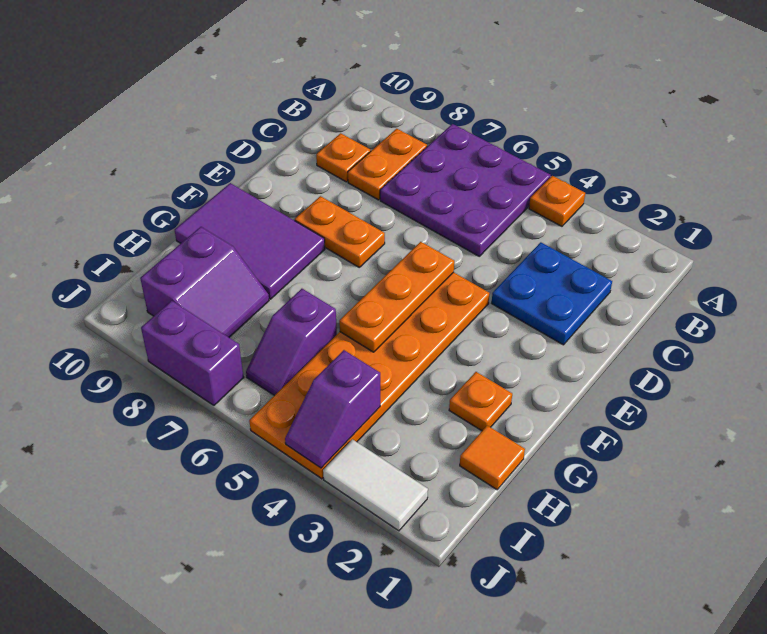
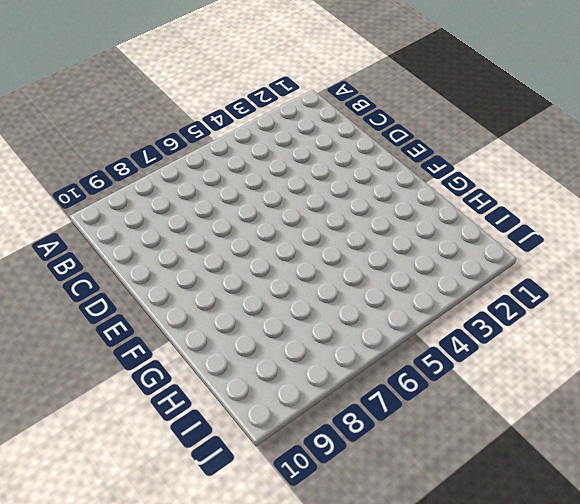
none -> orange 1x1 plate [529,176,585,226]
none -> purple 3x3 plate [380,124,550,256]
none -> orange 1x2 plate [348,129,427,200]

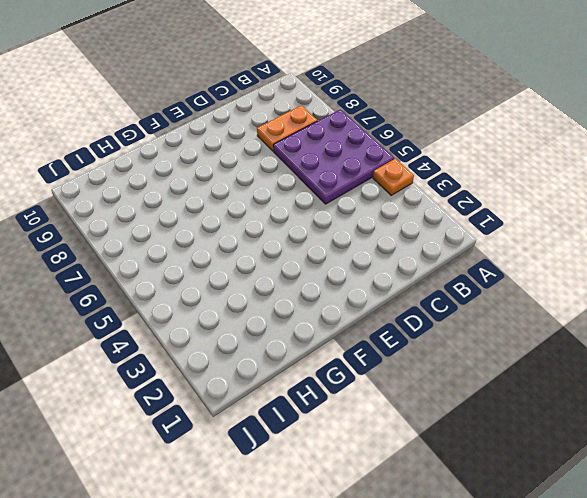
none -> blue 2x2 plate [492,242,612,345]
none -> orange 1x1 plate [316,133,371,182]
none -> orange 2x6 plate [249,272,489,479]

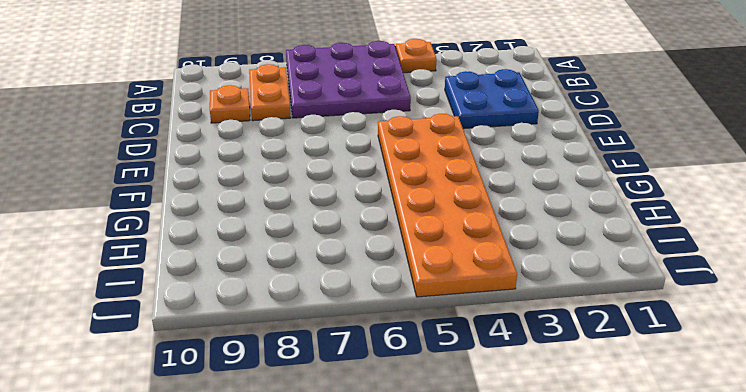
none -> orange 1x2 plate [295,196,385,267]
none -> purple 2x3 tile [175,183,325,299]
none -> orange 1x1 plate [449,372,512,431]

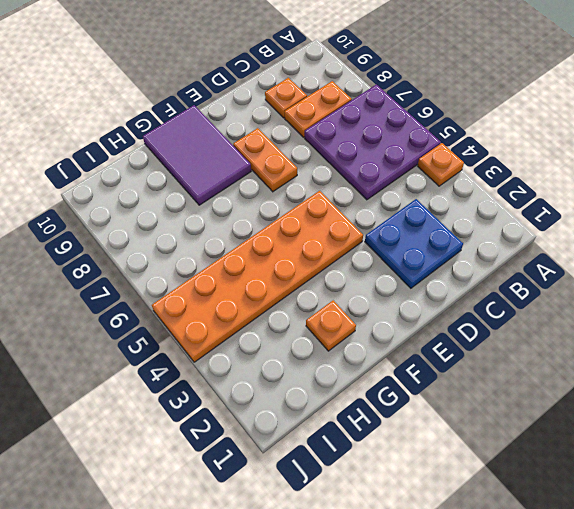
none -> orange 1x1 tile [460,426,525,490]
none -> purple 1x2 slope [246,289,337,396]
none -> purple 2x2 slope [140,227,269,337]

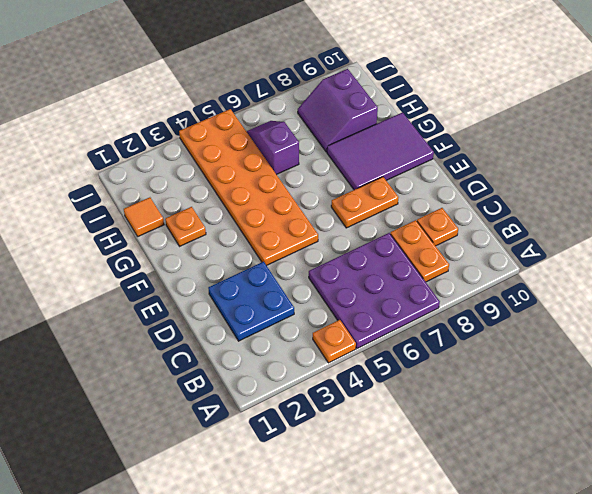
none -> white 1x2 tile [323,439,428,531]
none -> purple 1x2 brick [141,301,244,405]
none -> orange 1x3 plate [339,242,454,352]

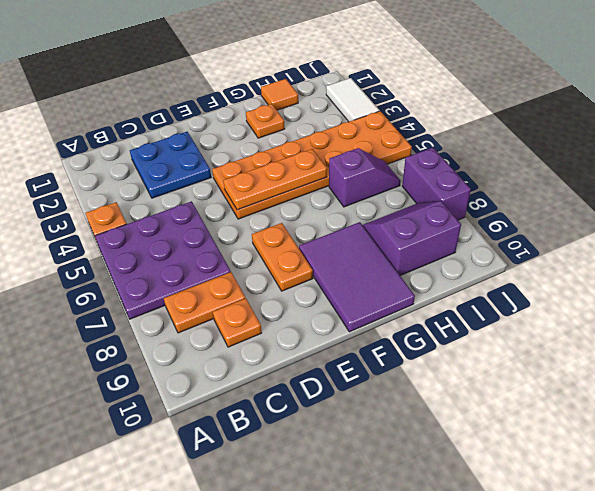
none -> purple 1x2 slope [285,350,380,468]

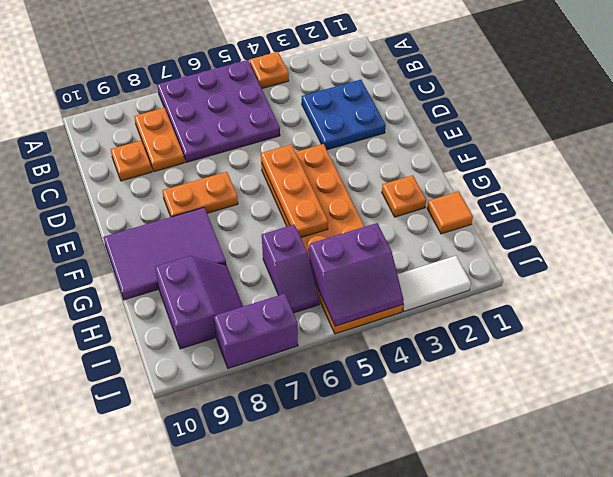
purple 2x2 slope [309,223,404,326] -> purple 1x2 slope [285,350,380,468]

